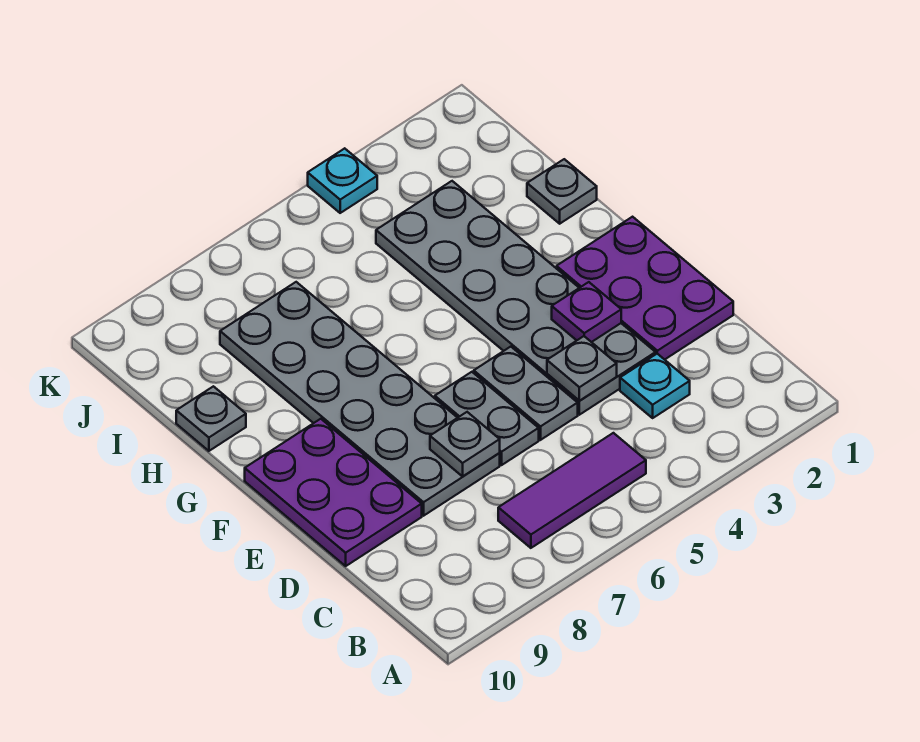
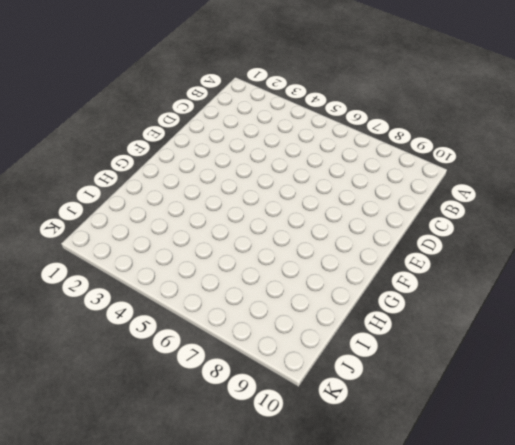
none -> purple 1x3 tile [498,433,646,548]
none -> cyan 1x1 plate [620,354,690,418]
none -> purple 2x3 plate [557,217,733,360]

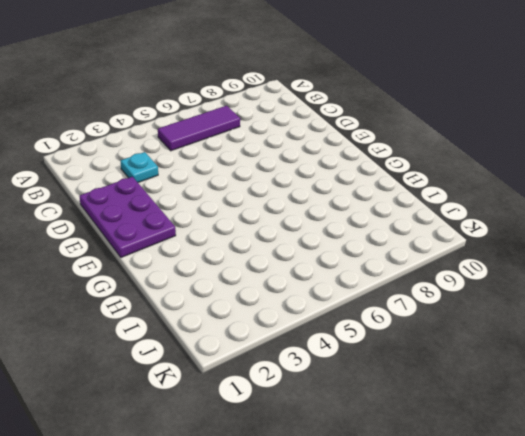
none -> grey 2x6 plate [376,181,656,415]
none -> grey 1x2 plate [474,347,578,440]
none -> grey 1x2 plate [435,372,539,465]

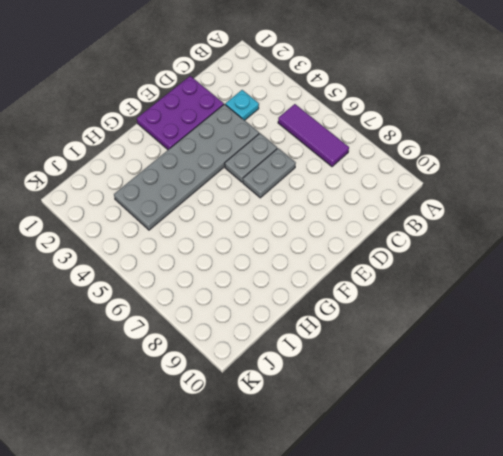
none -> grey 2x6 plate [220,282,500,516]
none -> purple 2x3 plate [245,419,422,566]
none -> grey 1x1 plate [527,159,597,224]

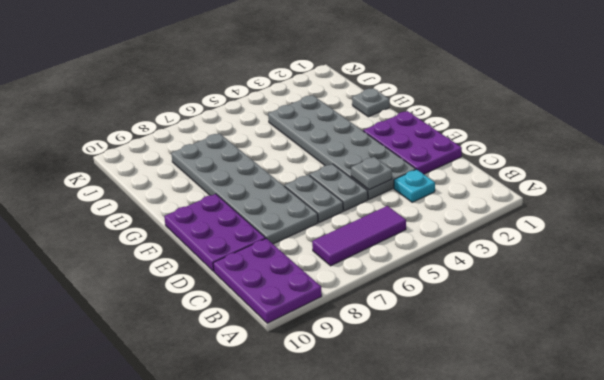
purple 2x3 plate [213,238,322,323] -> none
none -> grey 1x1 plate [176,386,246,451]
none -> cyan 1x1 plate [308,148,377,213]
none -> grey 1x1 plate [430,412,500,476]

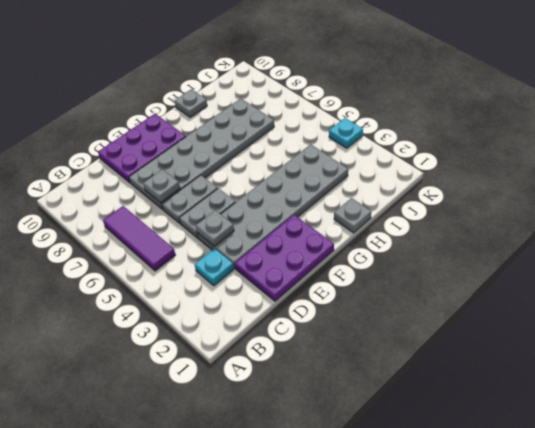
none -> purple 1x1 plate [552,282,621,342]

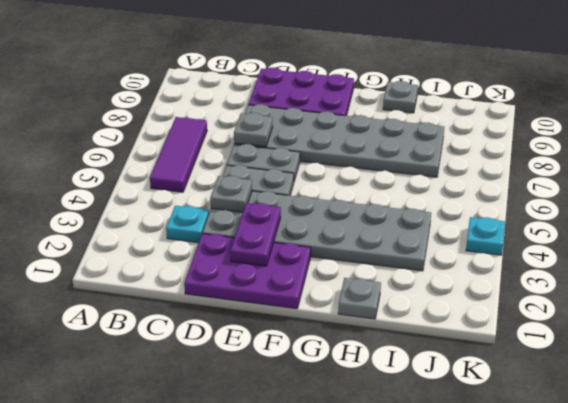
purple 1x2 plate [230,203,281,266] -> purple 1x1 plate [552,282,621,342]

